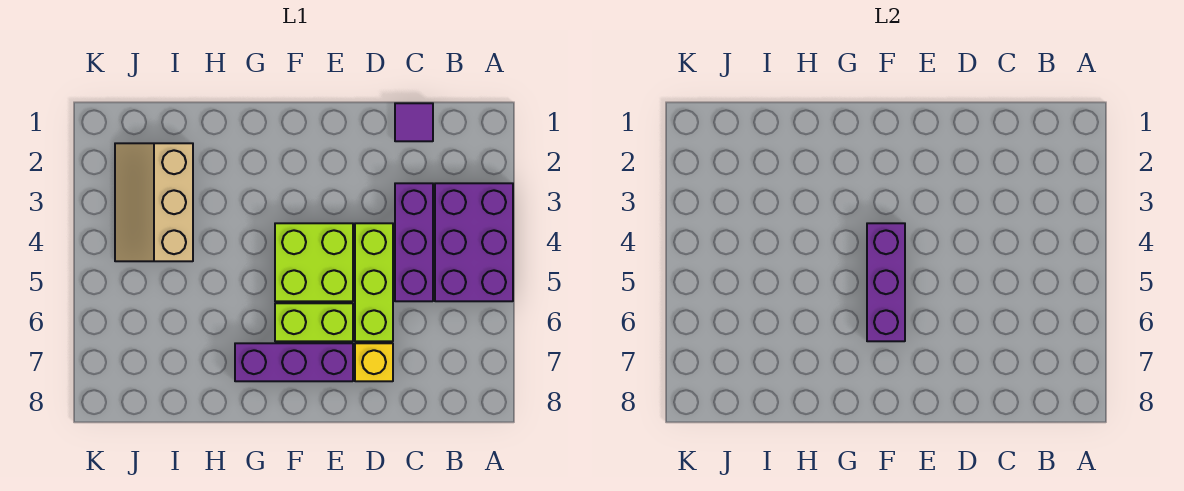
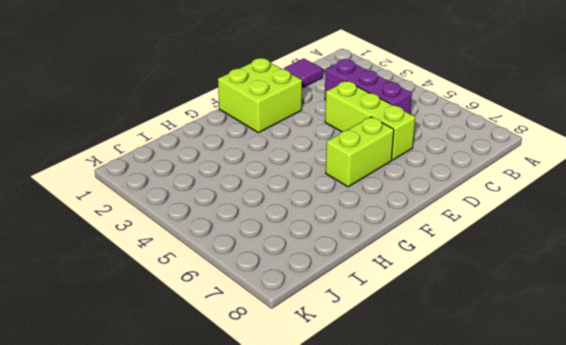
lime 2x2 brick [218,58,302,133] -> lime 2x2 brick moved to [275,223,353,301]
none -> purple 2x3 brick [435,183,513,301]
none -> yellow 1x1 brick [355,343,393,381]

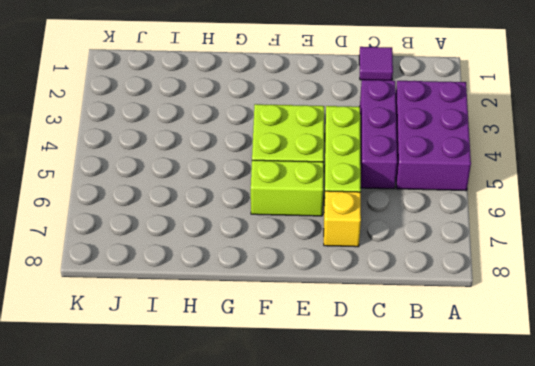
none -> purple 1x3 brick [235,343,353,381]
none -> tan 2x3 slope [115,143,193,261]

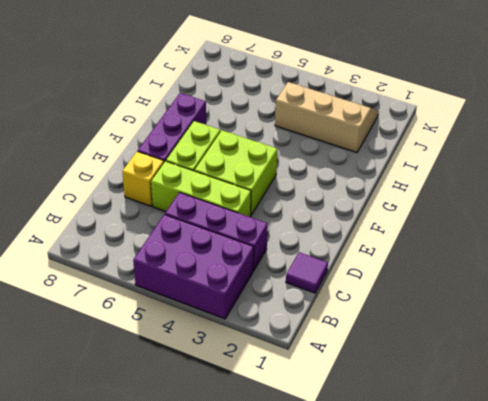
none -> purple 1x3 brick [867,223,905,341]

